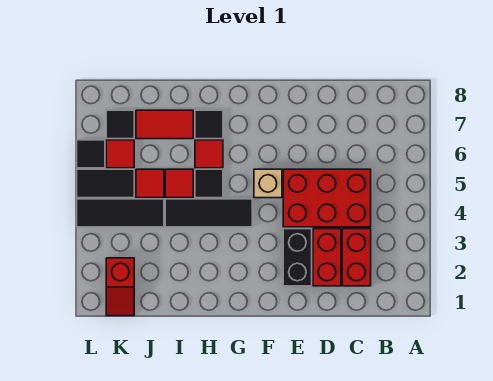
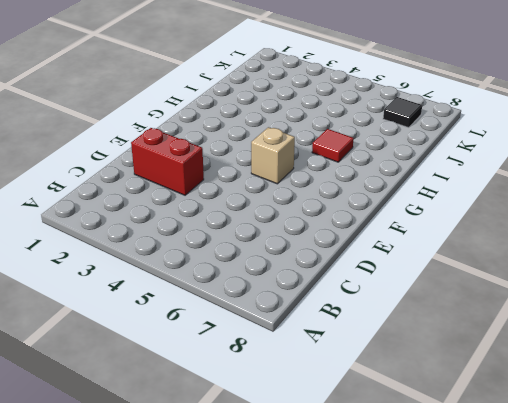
none -> red 1x2 brick [342,229,371,286]
none -> red 2x3 brick [283,169,371,227]
none -> black 1x2 brick [283,229,312,286]

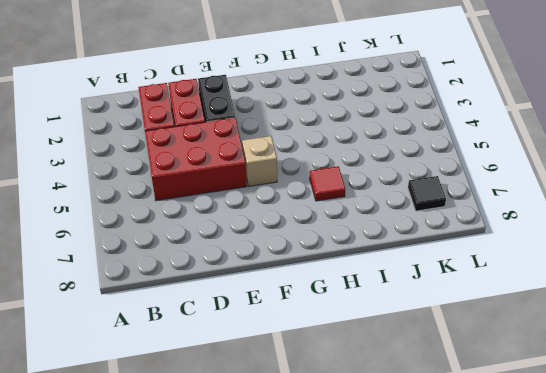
none -> black 1x3 tile [165,199,252,227]
none -> black 1x1 tile [195,169,223,198]
none -> black 1x1 tile [195,110,223,139]

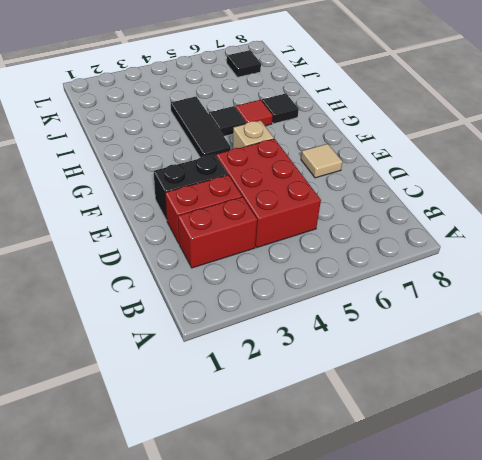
tan 1x1 tile [301,144,343,178] -> none
none -> red 1x1 tile [165,169,193,198]
none -> red 1x2 tile [136,110,193,139]
none -> black 1x3 tile [77,199,164,227]

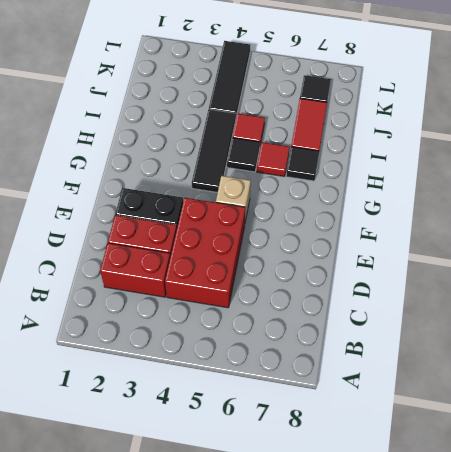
none -> red 1x1 tile [136,169,164,198]
none -> red 1x2 slope [106,258,134,316]
none -> black 1x2 tile [77,169,134,198]

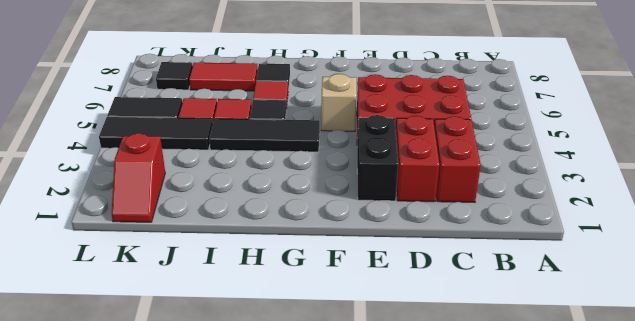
none -> red 1x1 tile [106,140,134,168]
none -> black 1x1 tile [77,140,105,168]

